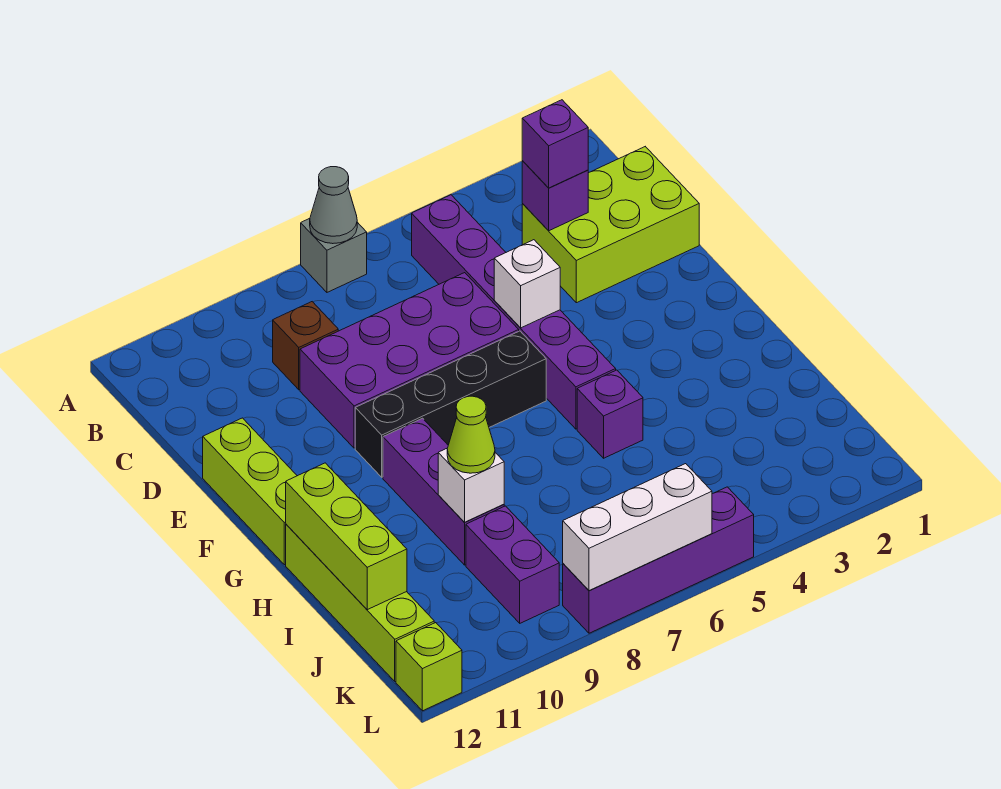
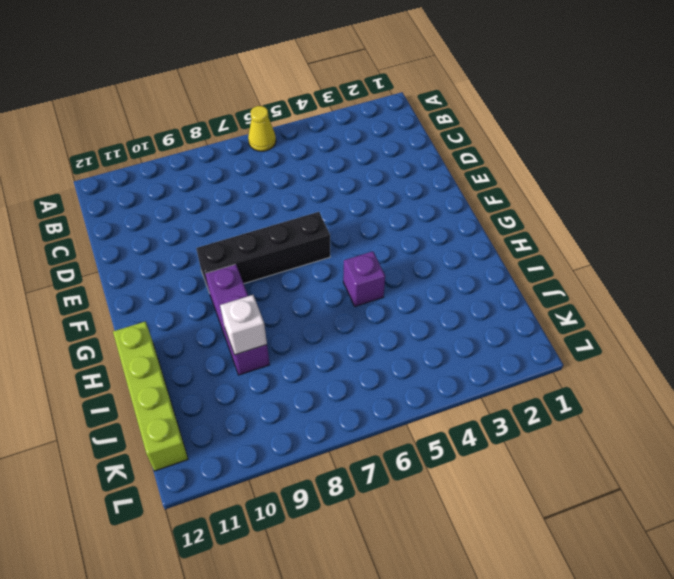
yellow 1x1 cone [248,106,276,151] -> none
none -> grey 1x1 brick [301,218,367,292]
none -> purple 1x6 brick [412,195,616,429]
none -> lime 2x3 brick [522,147,699,303]

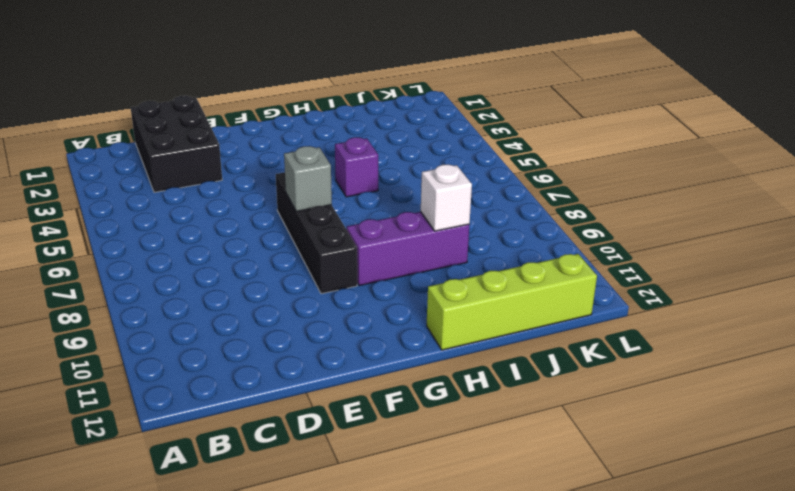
black 2x3 brick [131,96,222,192] -> lime 2x3 brick [522,147,699,303]
grey 1x1 brick [284,146,332,211] -> grey 1x1 brick moved to [301,218,367,292]
none -> purple 1x6 brick [412,195,616,429]
none -> brown 1x1 brick [273,302,338,390]
none -> purple 2x4 brick [300,273,519,448]

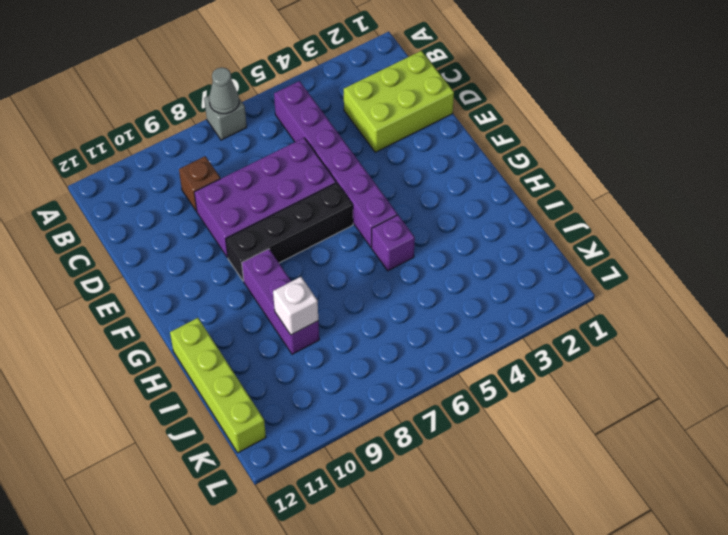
none -> lime 1x3 brick [203,418,297,565]
none -> purple 1x2 brick [466,506,559,623]
none -> purple 1x4 brick [563,487,754,633]

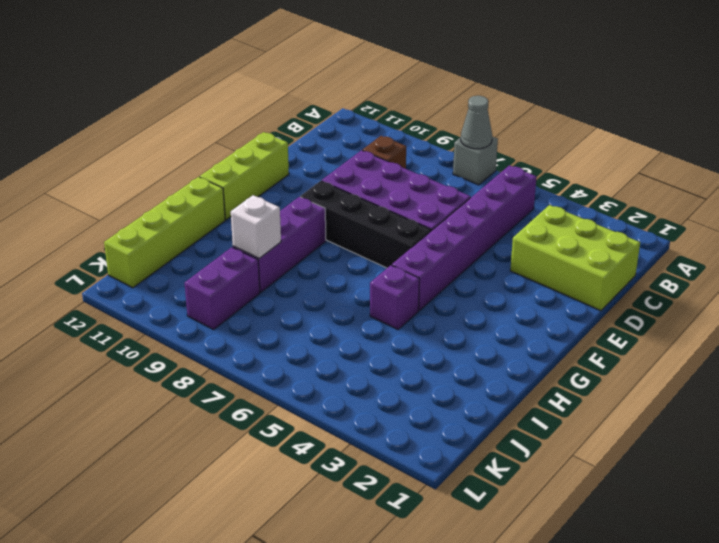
none -> purple 1x4 brick [563,487,754,633]
none -> lime 1x1 brick [396,623,462,711]
none -> purple 1x1 brick [522,161,588,231]

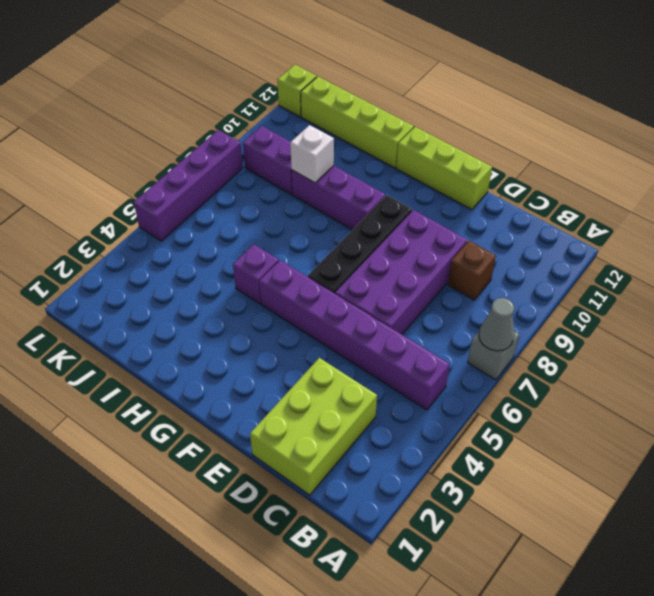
none -> purple 1x1 brick [522,161,588,231]
none -> white 1x1 brick [494,240,560,328]
none -> lime 1x3 brick [286,463,407,610]

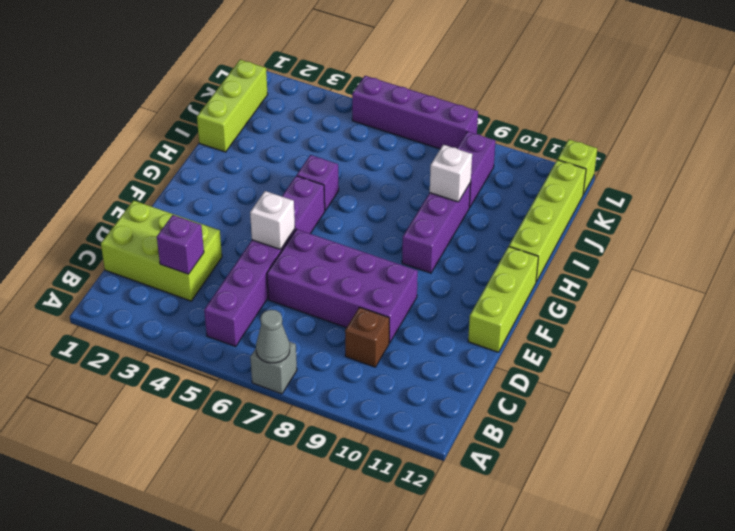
lime 1x3 brick [197,60,268,152] -> lime 1x3 brick moved to [286,463,407,610]
none -> black 1x4 brick [355,331,546,477]
none -> white 1x3 brick [563,464,712,591]
none -> purple 1x1 brick [522,100,588,188]

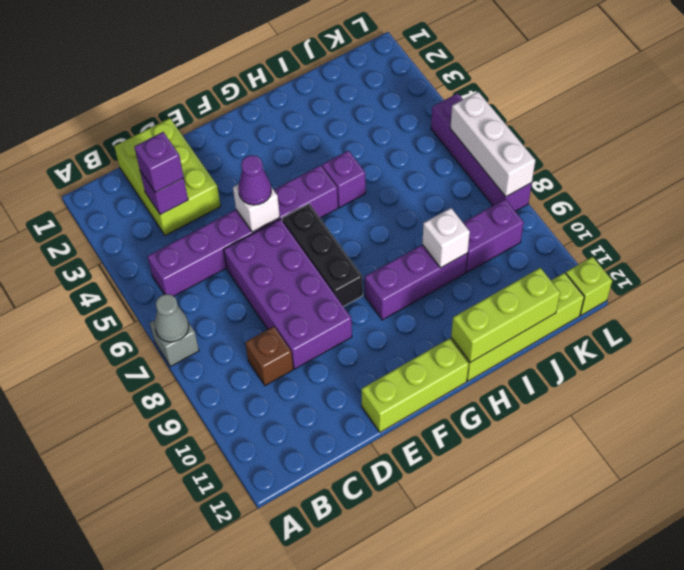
purple 1x1 cone [238,155,271,205] -> none
black 1x3 brick [282,204,363,307] -> black 1x4 brick [355,331,546,477]
none -> lime 1x1 cone [447,396,495,473]

